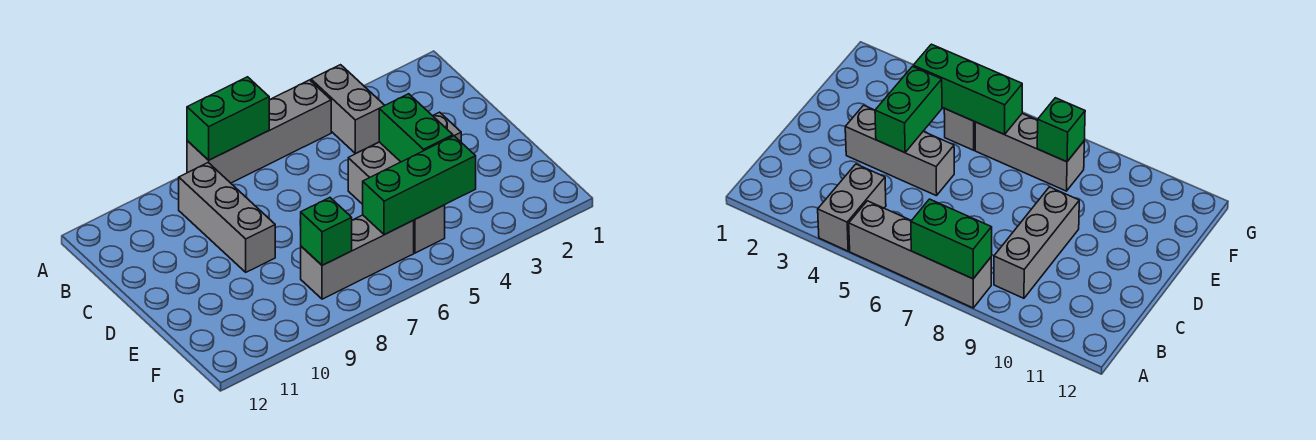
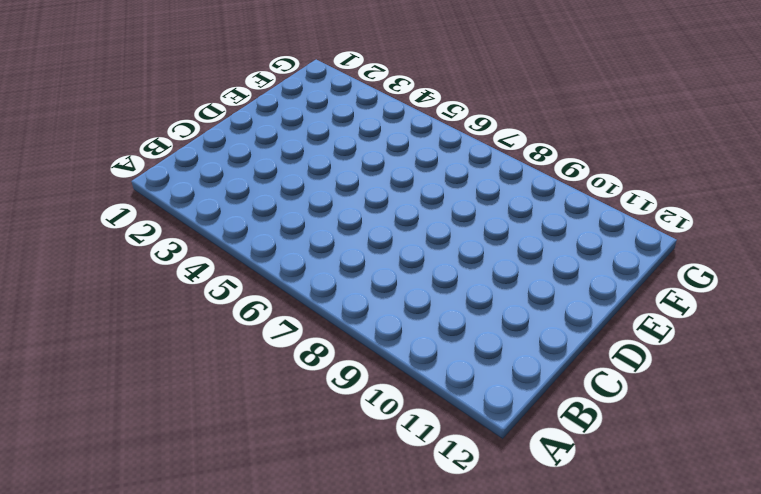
none -> grey 1x2 brick [311,65,385,153]
none -> grey 1x4 brick [187,80,331,183]

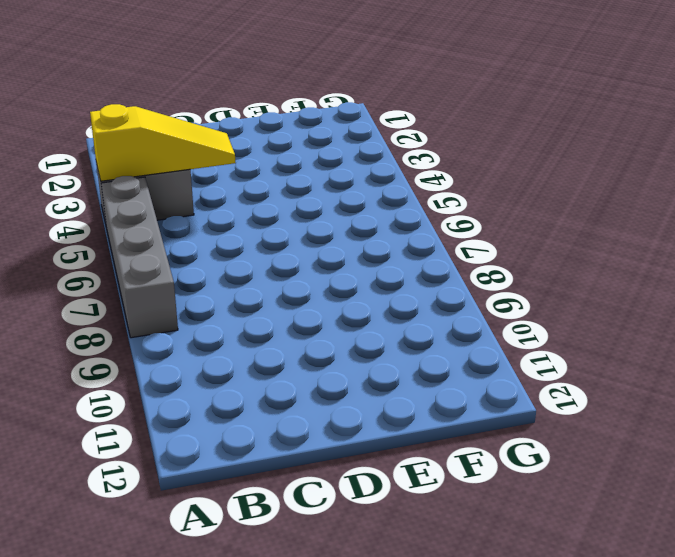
yellow 1x3 slope [90,104,236,181] -> none
none -> grey 1x3 brick [179,163,275,272]
none -> grey 1x3 brick [348,112,461,204]

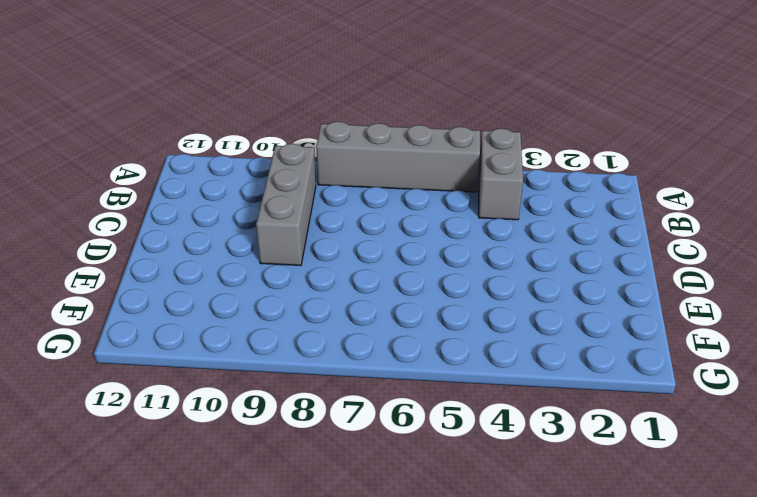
none -> grey 1x3 brick [348,112,461,204]
none -> grey 1x1 brick [413,205,445,253]

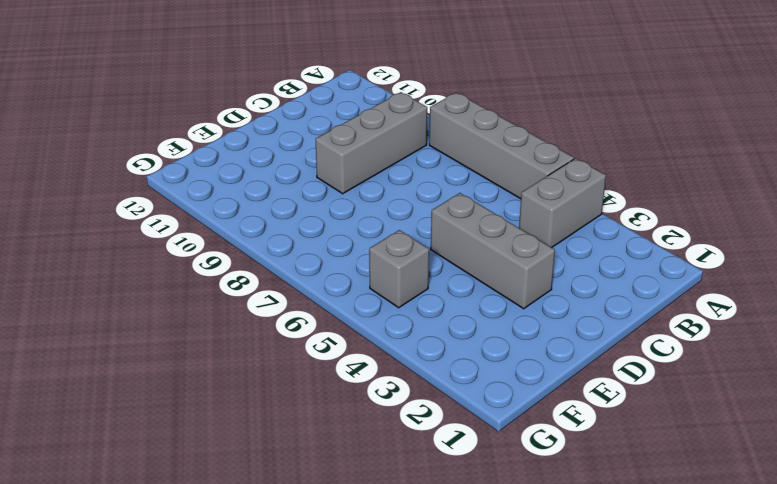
none -> grey 1x3 brick [301,215,414,299]
none -> green 1x2 brick [187,77,269,160]

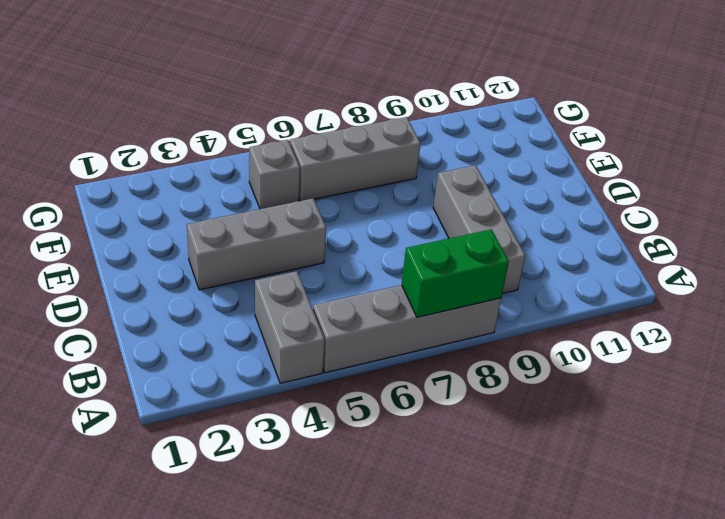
none -> green 1x2 brick [379,94,453,162]
none -> green 1x3 brick [363,136,476,235]

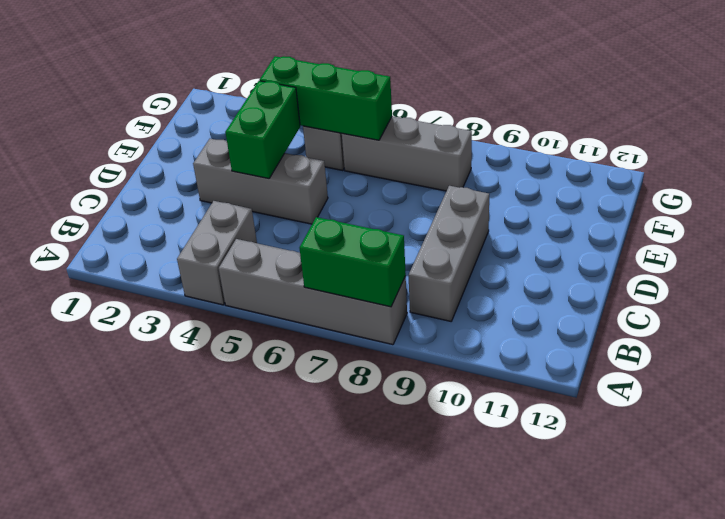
none -> green 1x1 brick [300,198,352,265]

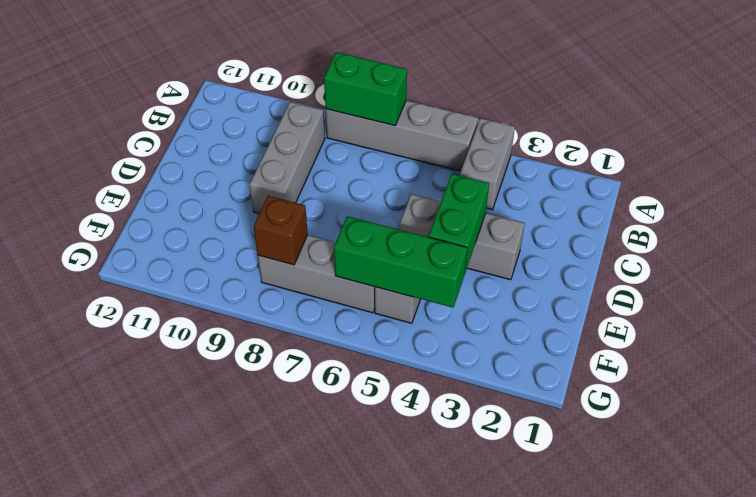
brown 1x1 brick [254,196,308,265] -> green 1x1 brick [300,198,352,265]

